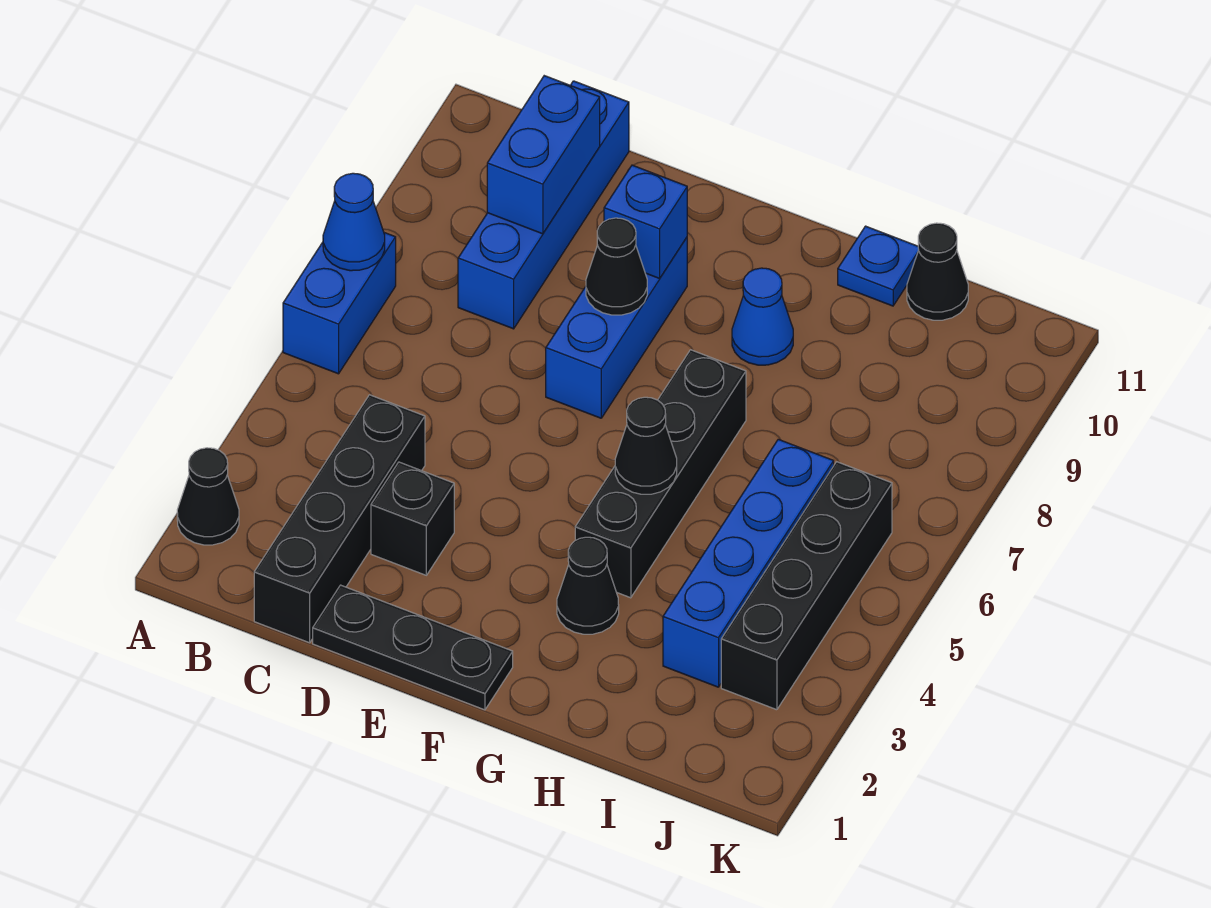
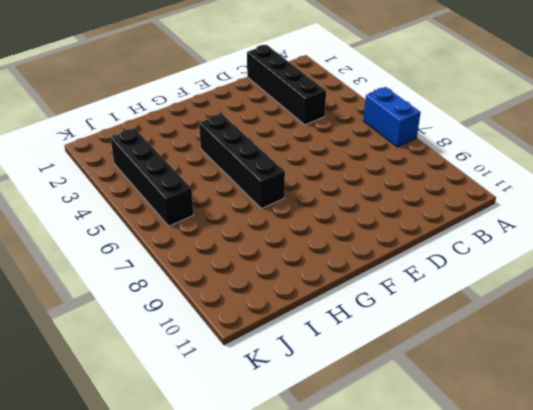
none -> black 1x1 cone [177,448,239,545]
none -> blue 1x4 brick [458,81,629,329]
none -> black 1x3 plate [313,585,513,710]

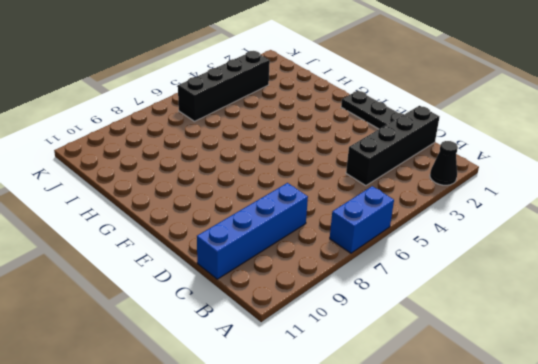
none -> black 1x1 brick [371,462,454,575]
none -> blue 1x3 brick [546,238,687,418]
none -> black 1x1 cone [557,537,619,634]

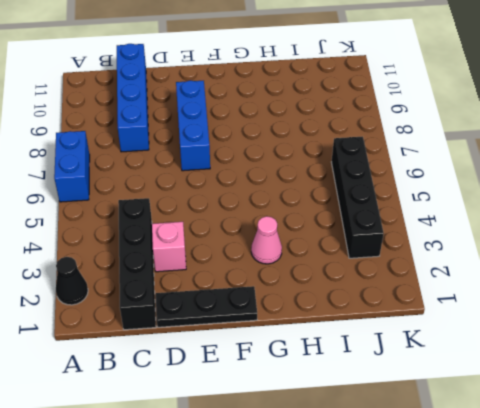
pink 1x1 brick [152,222,186,272] -> black 1x1 brick [371,462,454,575]
pink 1x1 cone [251,216,282,264] -> black 1x1 cone [557,537,619,634]
none -> black 1x4 brick [575,350,746,598]
none -> blue 1x1 cone [732,268,793,365]
none -> blue 1x1 plate [838,226,919,306]

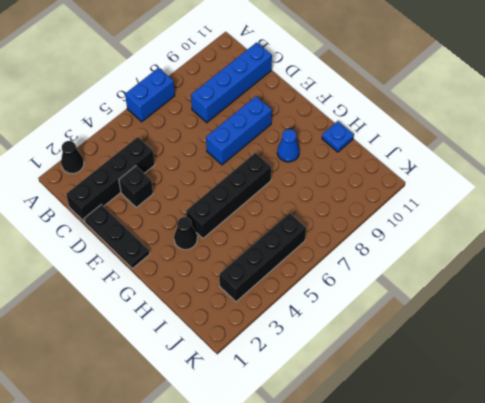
none -> blue 1x4 brick [663,439,834,687]
none -> black 1x1 cone [907,223,968,320]
none -> blue 1x1 cone [323,173,385,271]

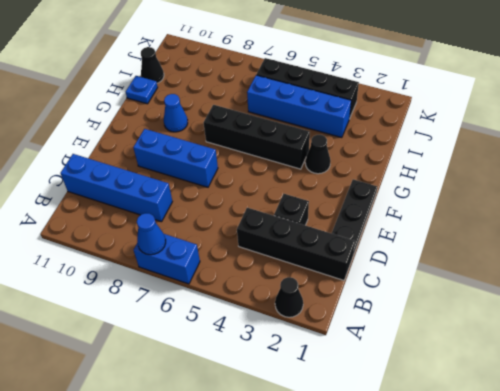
none -> blue 1x2 brick [487,76,600,234]
none -> black 1x1 cone [586,218,647,315]
none -> blue 1x1 brick [604,165,687,278]

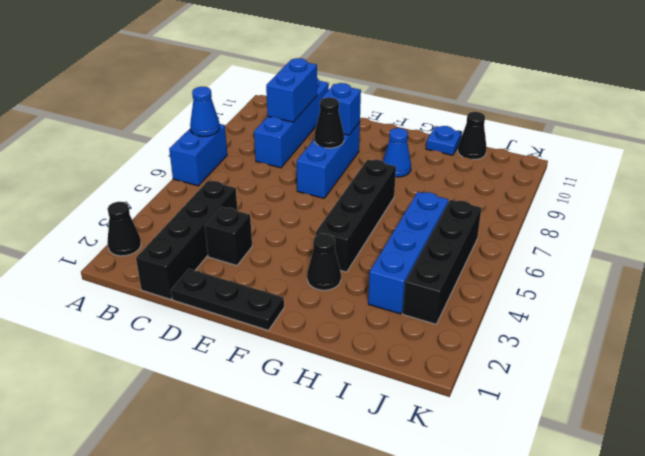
none -> black 1x1 cone [615,397,677,494]

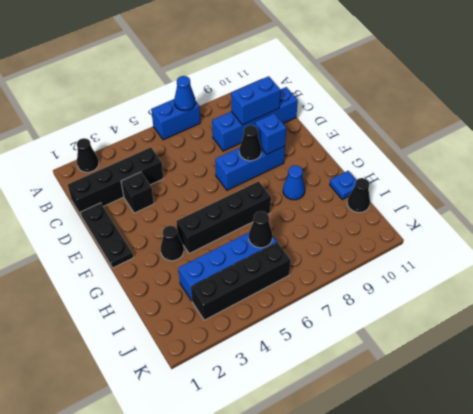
black 1x1 cone [249,211,273,248] -> black 1x1 cone moved to [615,397,677,494]

